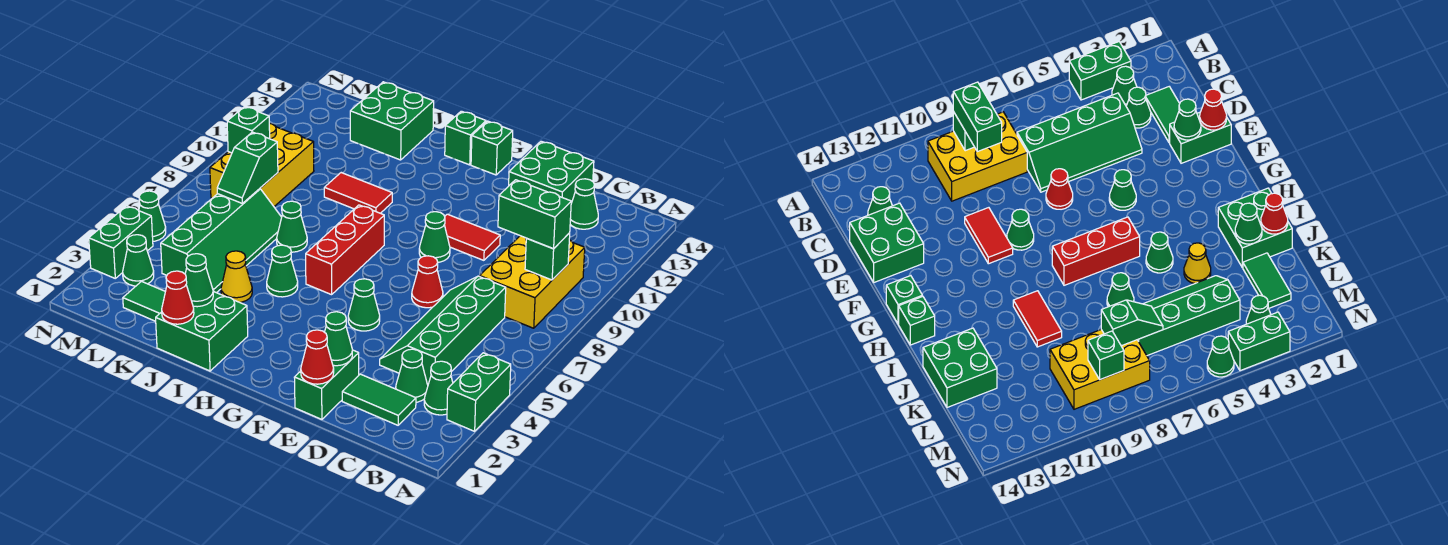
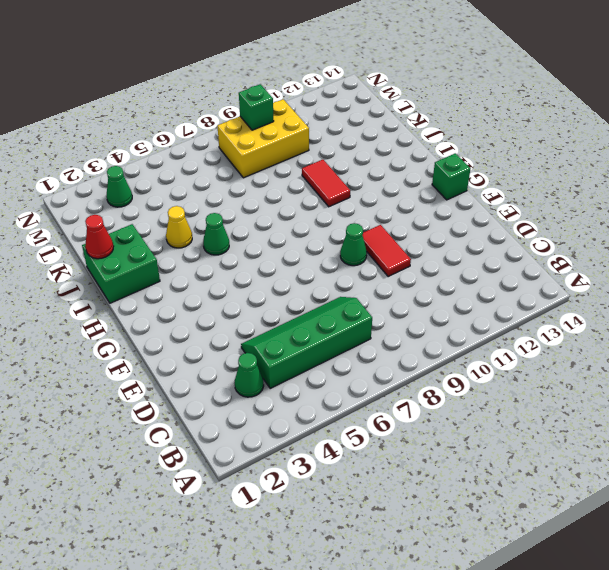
none -> green 1x2 brick [447,353,511,431]
none -> green 1x1 cone [424,361,453,415]
none -> yellow 2x3 brick [480,236,585,328]
none -> green 1x2 tile [342,374,416,425]

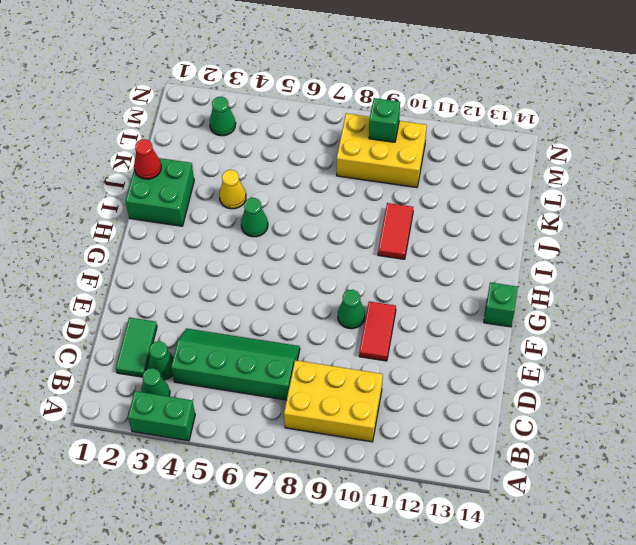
none -> green 1x1 cone [570,179,598,229]
none -> green 2x2 brick [509,141,594,203]
none -> green 1x2 brick [294,350,359,419]
none -> red 1x1 cone [412,256,443,308]

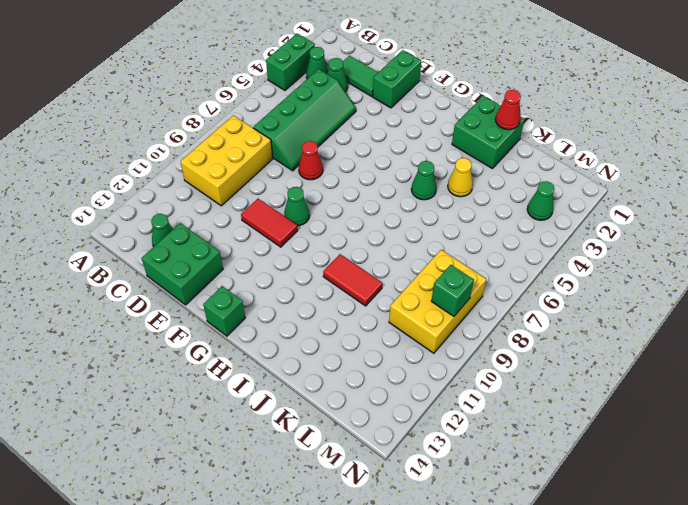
none -> green 1x1 cone [348,279,380,331]
none -> red 1x3 brick [306,205,384,295]
none -> green 1x1 brick [445,111,486,165]
none -> green 1x1 cone [277,201,307,252]

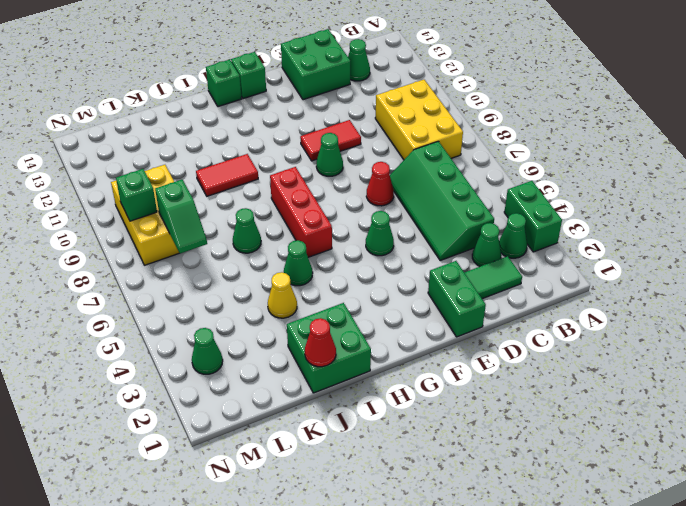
none -> green 2x2 brick [350,82,434,160]
none -> green 1x2 tile [123,281,165,321]
none -> green 2x4 slope [161,189,282,293]
none -> green 1x2 brick [89,206,153,278]

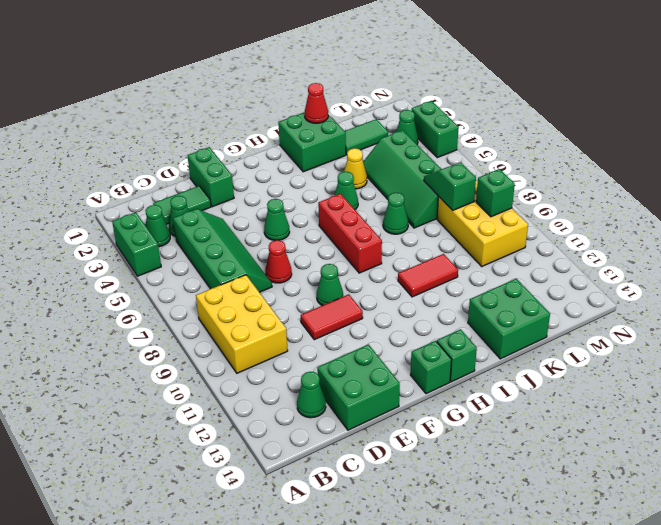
none -> green 1x1 cone [139,191,166,241]
none -> green 1x1 brick [525,233,570,280]
none -> red 1x1 cone [301,330,334,384]
none -> green 1x1 cone [325,312,352,366]

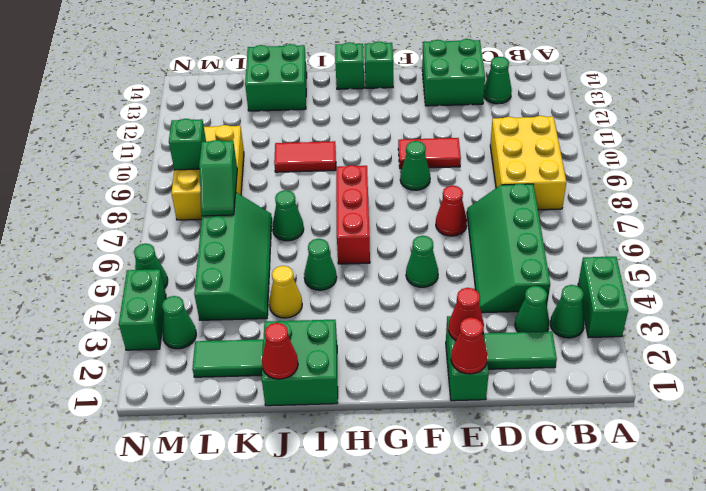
red 1x1 cone [448,288,484,340] -> green 1x1 cone [325,312,352,366]
none -> green 1x1 brick [525,233,570,280]
none -> green 1x1 cone [185,254,213,307]
none -> green 1x2 brick [498,180,571,249]

